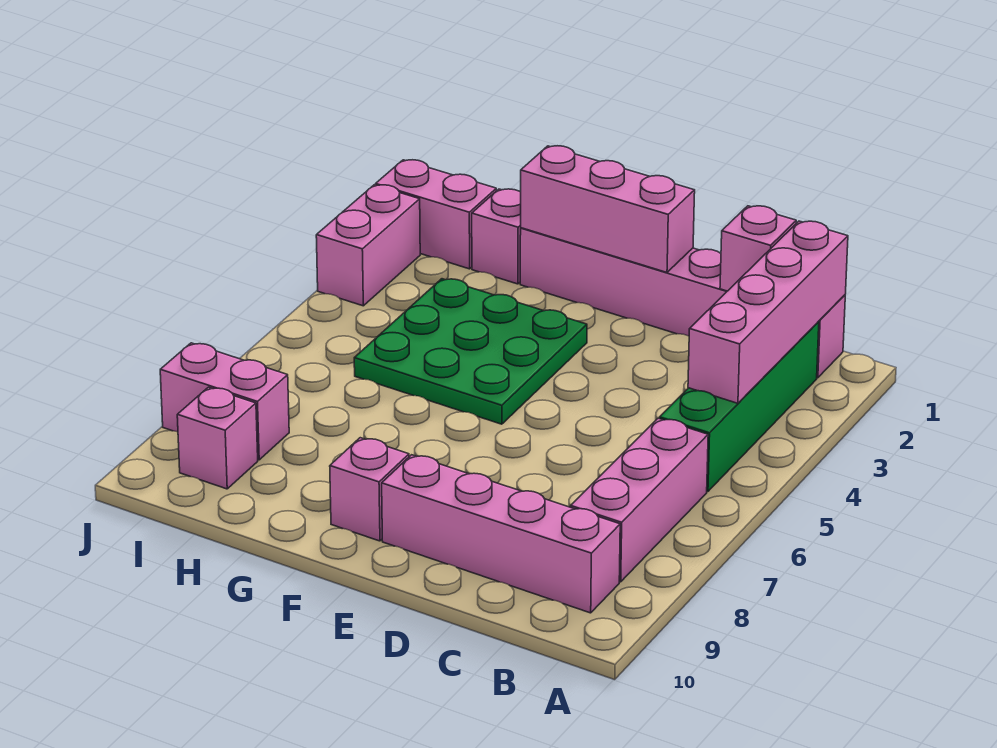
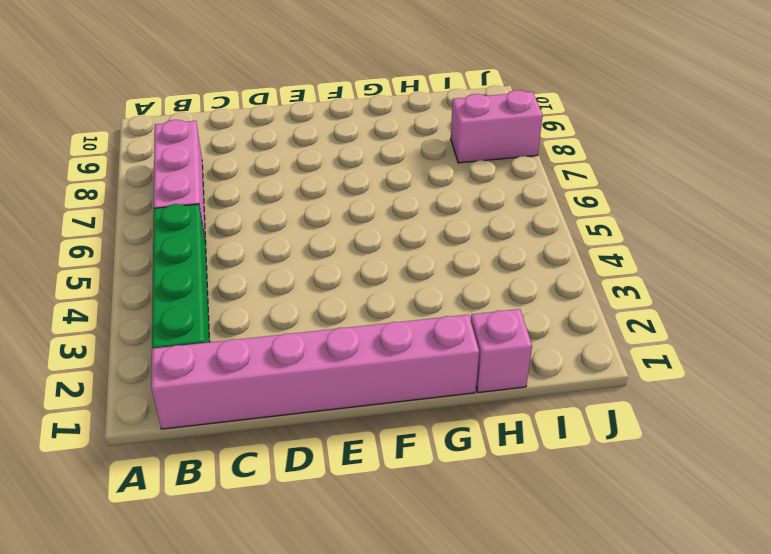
none -> pink 1x4 brick [382,455,620,613]
none -> green 3x3 plate [354,279,587,424]
none -> pink 1x1 brick [330,438,409,541]

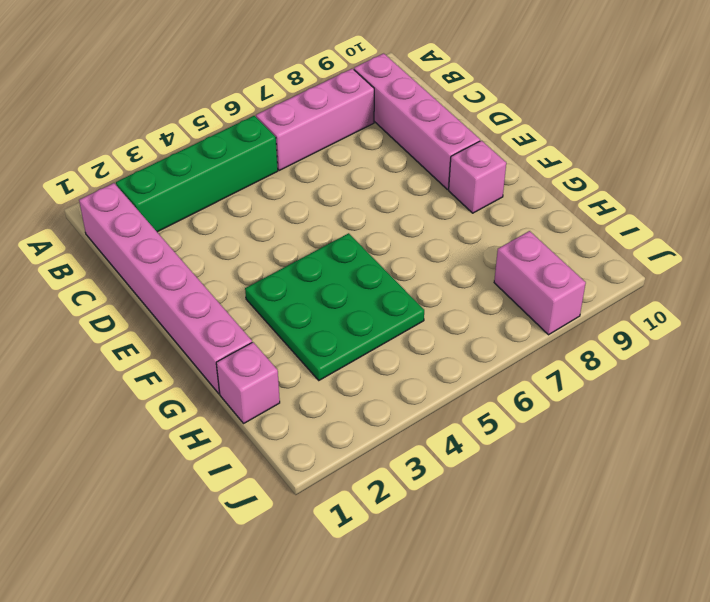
none -> pink 1x2 brick [376,160,496,269]
none -> pink 1x1 brick [177,387,258,489]
none -> pink 1x2 brick [316,185,420,306]

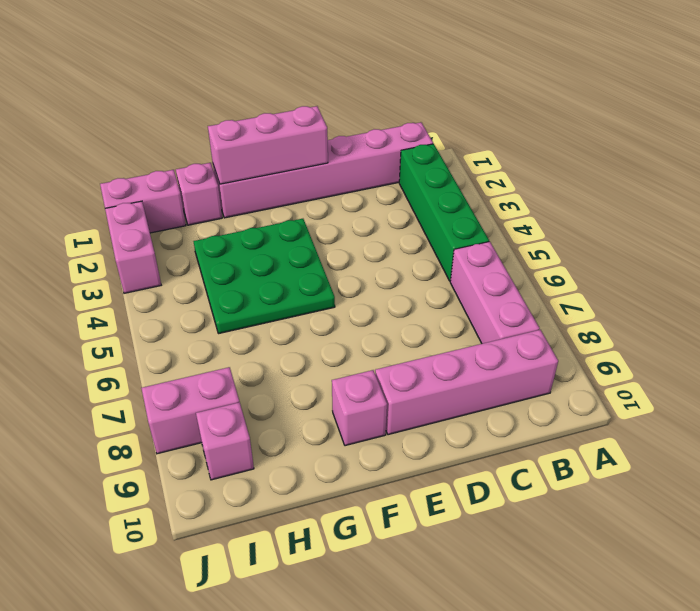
none -> pink 1x4 brick [688,221,848,403]
none -> pink 1x1 brick [720,206,796,291]

